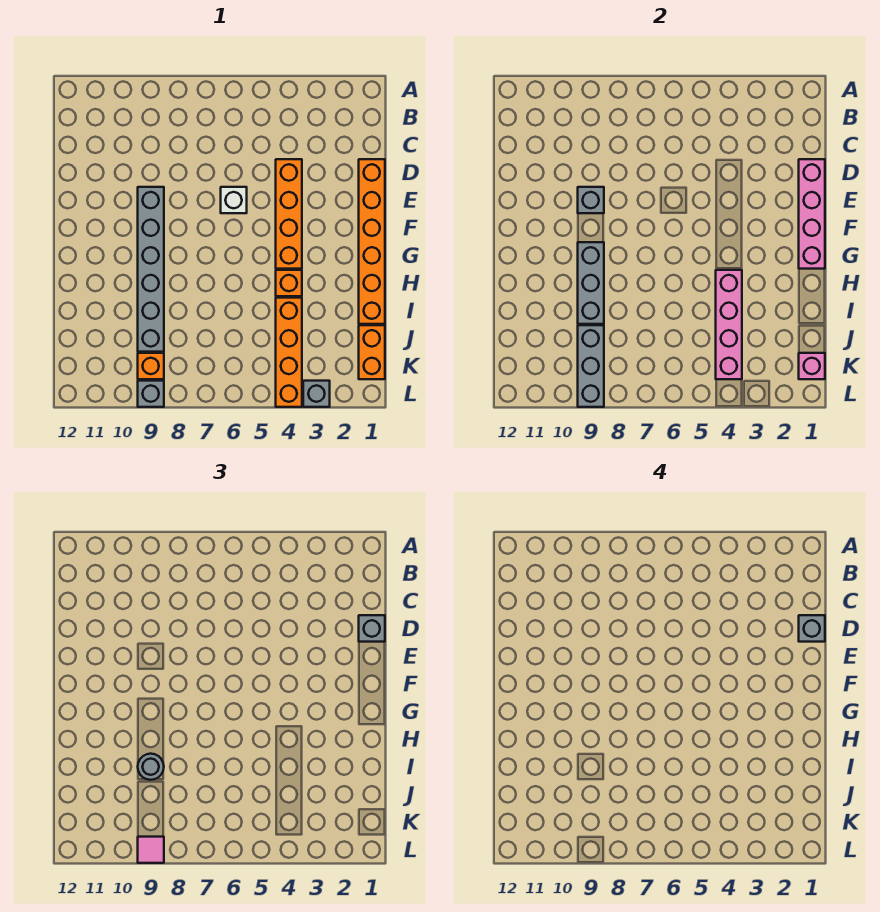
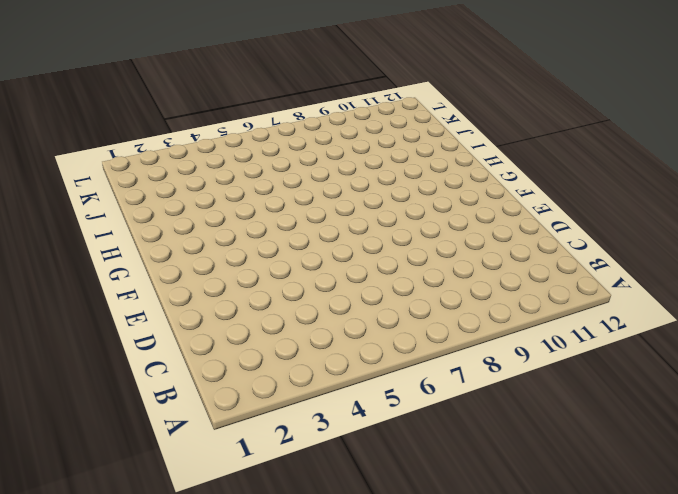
none -> orange 1x6 brick [359,159,385,324]
none -> orange 1x4 brick [276,159,302,269]
none -> white 1x1 brick [221,187,247,213]

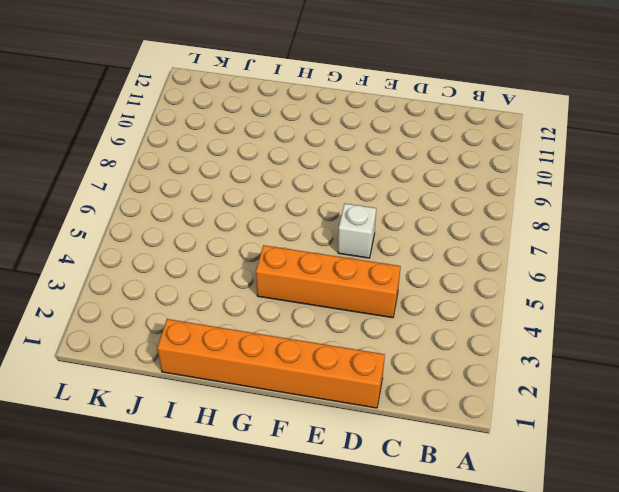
none -> grey 1x6 brick [138,187,164,352]
none -> orange 1x1 brick [276,270,302,296]
none -> orange 1x4 brick [276,298,302,407]

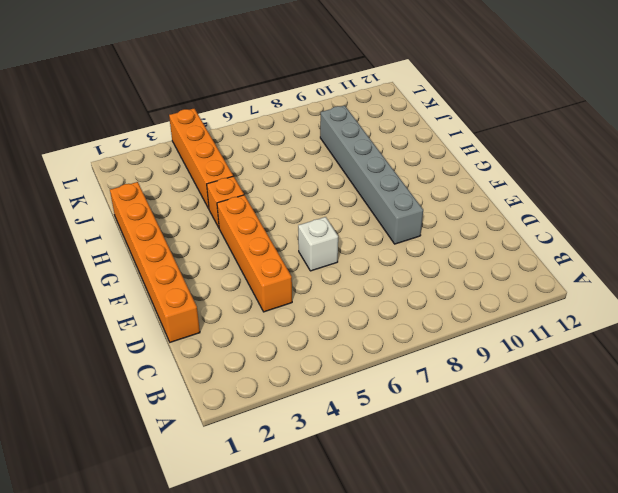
none -> orange 1x2 brick [359,325,385,379]
none -> orange 1x1 brick [138,353,164,379]
none -> grey 1x1 brick [303,381,330,407]

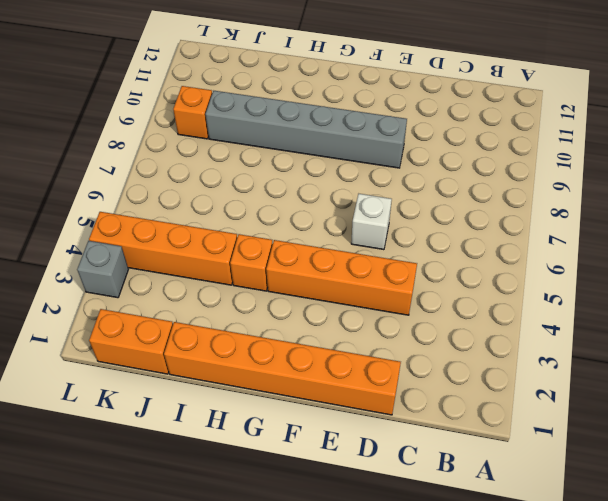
none -> grey 1x1 brick [138,381,164,407]
none -> pink 1x4 brick [799,159,825,269]
none -> grey 1x1 brick [578,187,604,213]

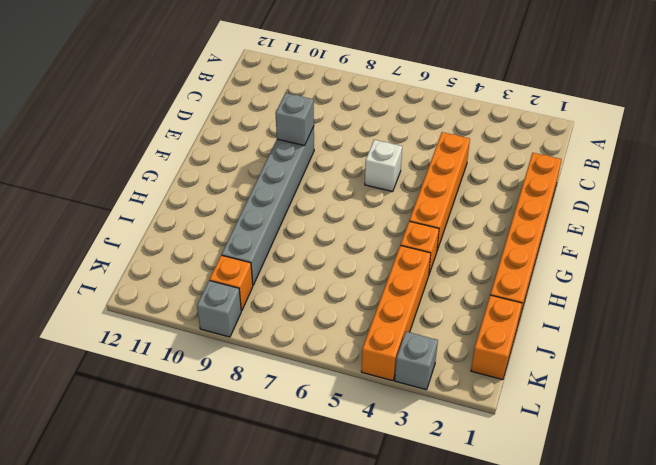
none -> pink 1x4 brick [799,159,825,269]
none -> grey 1x3 brick [578,242,604,324]
none -> pink 1x4 brick [716,270,742,379]

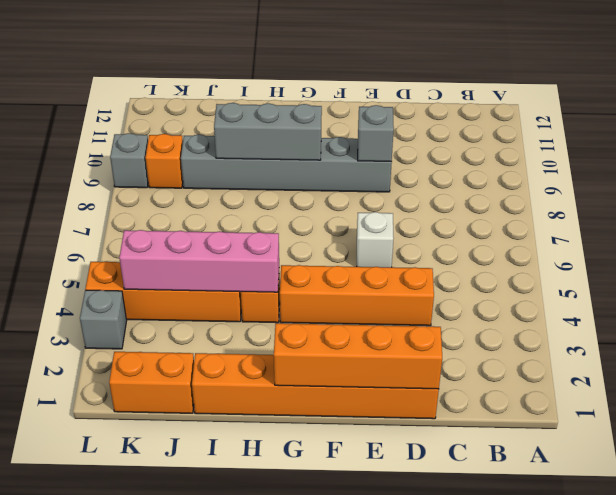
orange 1x4 brick [274,323,442,389] -> pink 1x4 brick [799,159,825,269]
none -> grey 1x3 brick [578,325,604,407]
none -> pink 1x1 brick [799,353,825,379]
none -> grey 1x1 brick [359,615,385,642]

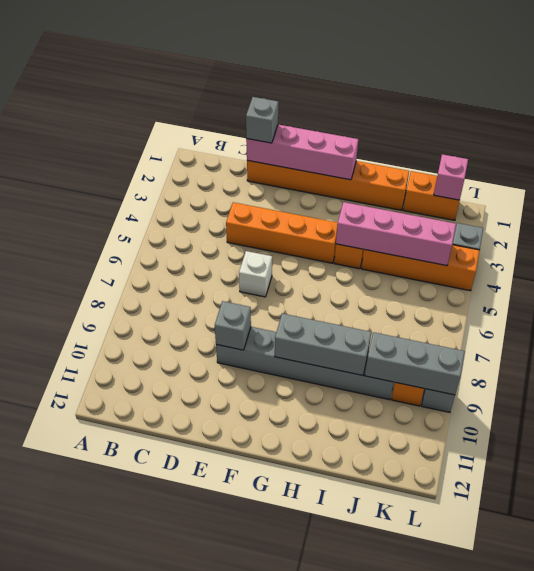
none -> grey 1x1 round brick [138,754,164,780]
none -> pink 1x1 tile [138,837,164,863]
none -> grey 1x1 brick [799,615,825,642]

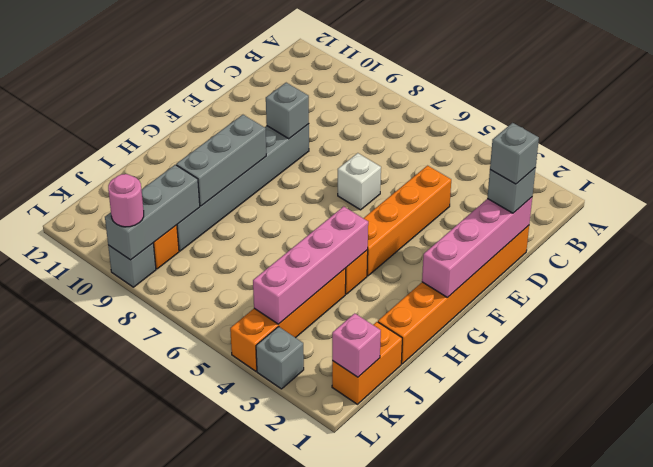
pink 1x1 round brick [108,174,144,227] -> pink 1x1 tile [138,837,164,863]
none -> grey 1x1 round brick [138,754,164,780]

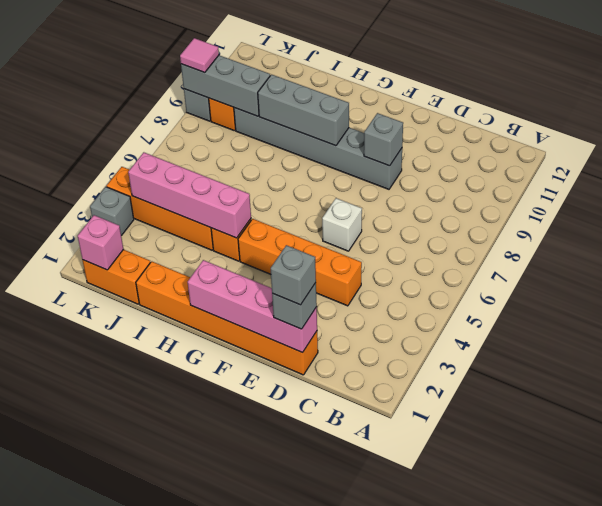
none -> grey 1x1 round brick [138,754,164,780]

